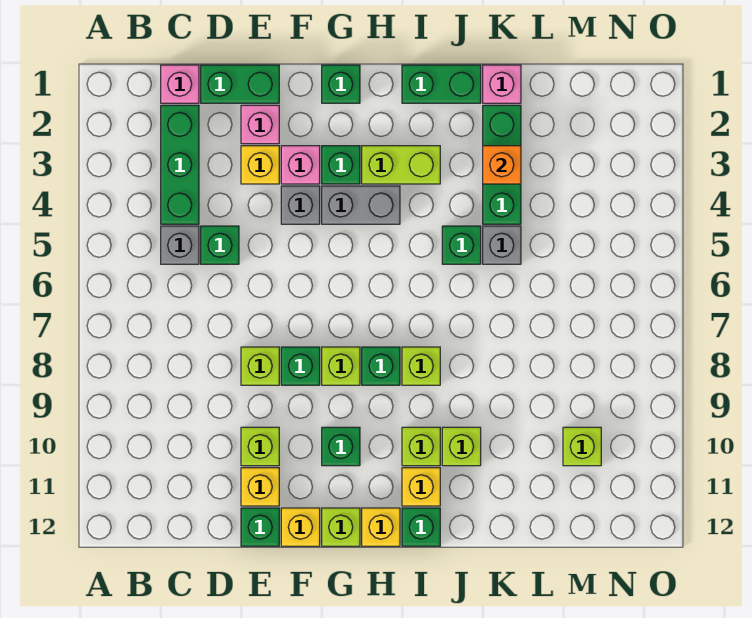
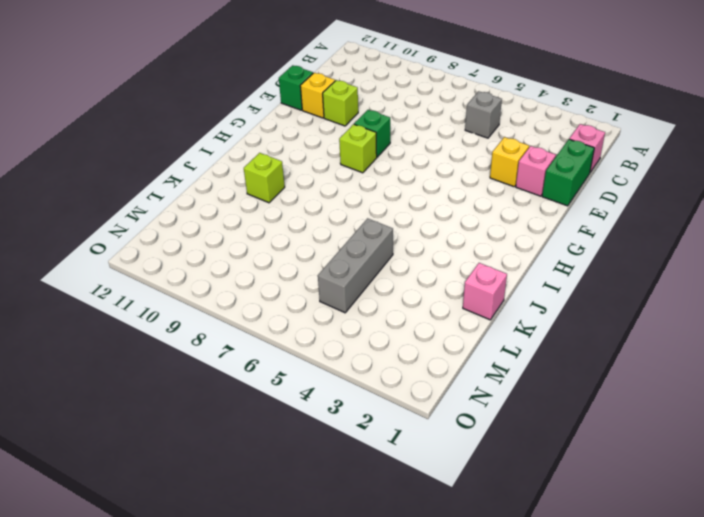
grey 1x3 brick [318,218,393,313] -> grey 1x1 brick [483,226,521,264]
none -> green 1x3 brick [161,105,199,224]
none -> green 1x1 brick [201,226,239,264]
none -> lime 1x1 brick [241,347,279,385]
none -> pink 1x1 brick [281,146,320,184]

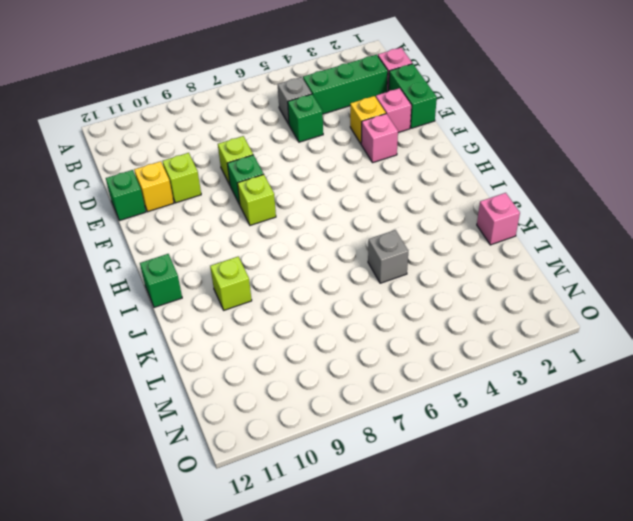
none -> grey 1x1 brick [281,186,320,224]
none -> yellow 1x1 brick [281,508,320,546]
none -> green 1x1 brick [322,65,360,103]
none -> green 1x1 brick [322,146,360,184]

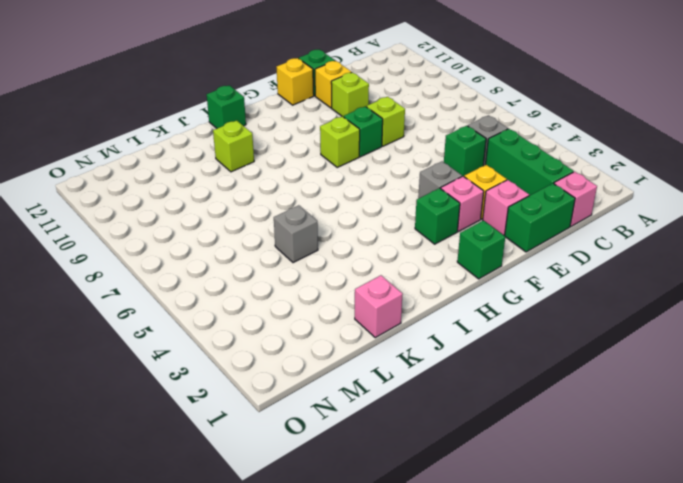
none -> grey 1x2 brick [322,186,400,224]
none -> green 1x1 brick [322,427,360,466]
none -> lime 1x1 brick [322,508,360,546]
none -> lime 1x2 brick [362,146,440,184]

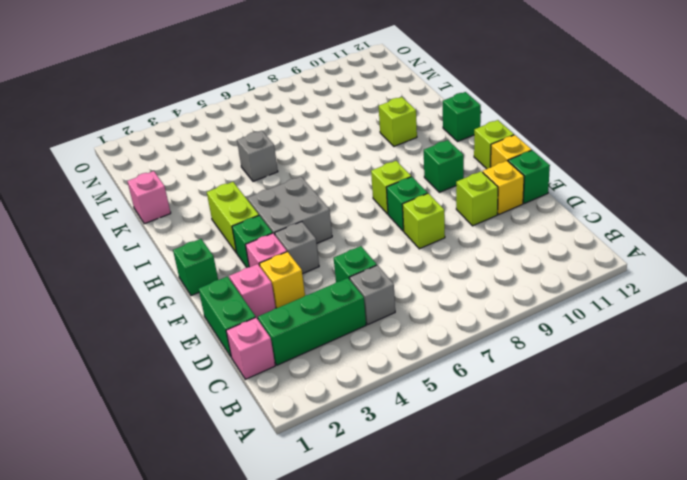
grey 2x2 brick [248,177,332,243] -> grey 1x2 brick [322,186,400,224]
none -> green 1x1 brick [362,347,400,385]
none -> yellow 1x1 brick [362,508,400,546]
none -> green 1x2 brick [402,65,481,103]
none -> lime 1x1 brick [402,347,440,385]

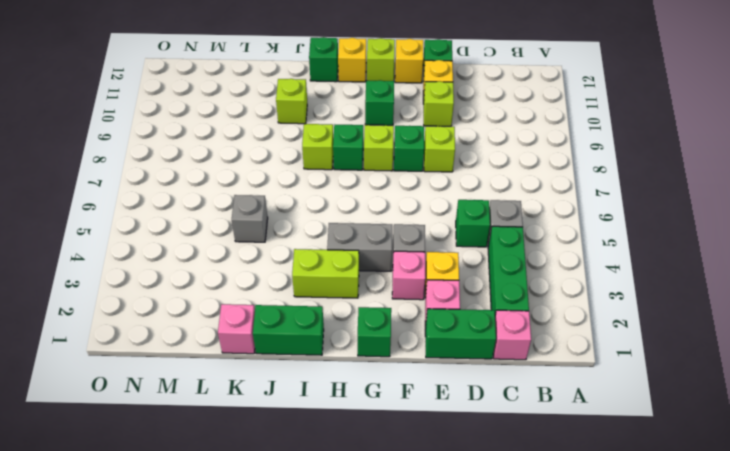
none -> green 1x1 brick [322,146,360,184]
none -> lime 1x1 brick [402,427,440,466]
none -> yellow 1x1 brick [402,468,440,506]
none -> green 1x1 brick [442,226,481,264]

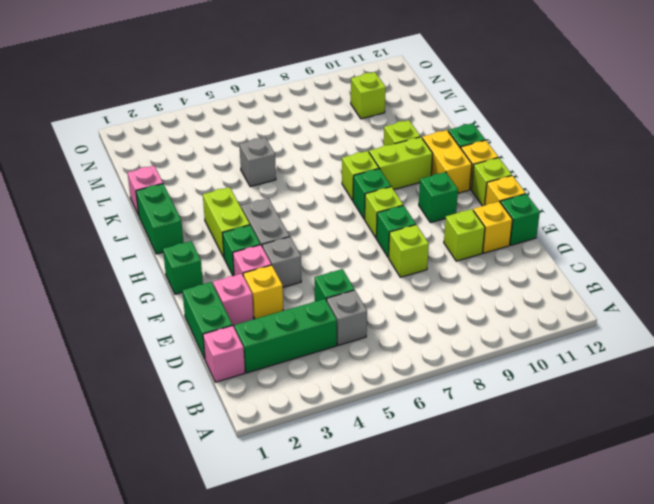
yellow 1x2 brick [422,130,472,193] -> yellow 1x1 brick [402,468,440,506]
lime 1x2 brick [369,137,433,190] -> lime 1x1 brick [402,427,440,466]
none -> green 1x1 brick [442,226,481,264]
none -> green 1x3 brick [483,105,521,224]
none -> orange 1x1 brick [483,146,521,184]

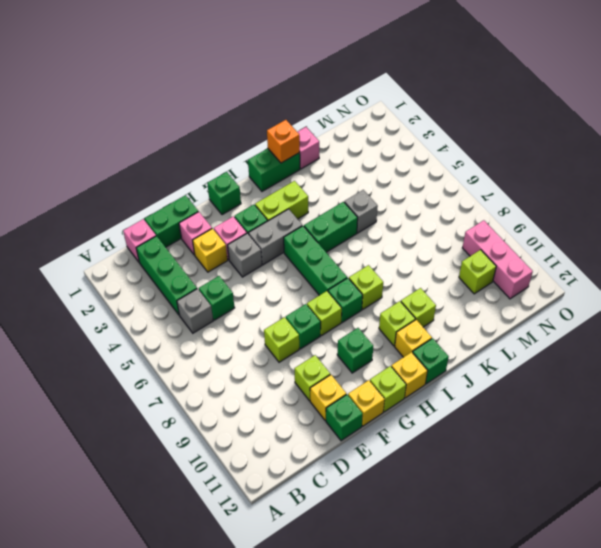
green 1x3 brick [284,226,347,295] -> green 1x3 brick moved to [483,105,521,224]
green 1x2 brick [304,202,358,252] -> green 1x1 brick [442,226,481,264]
orange 1x1 brick [267,120,300,163] -> orange 1x1 brick moved to [483,146,521,184]
pink 1x3 brick [462,220,533,299] -> none

